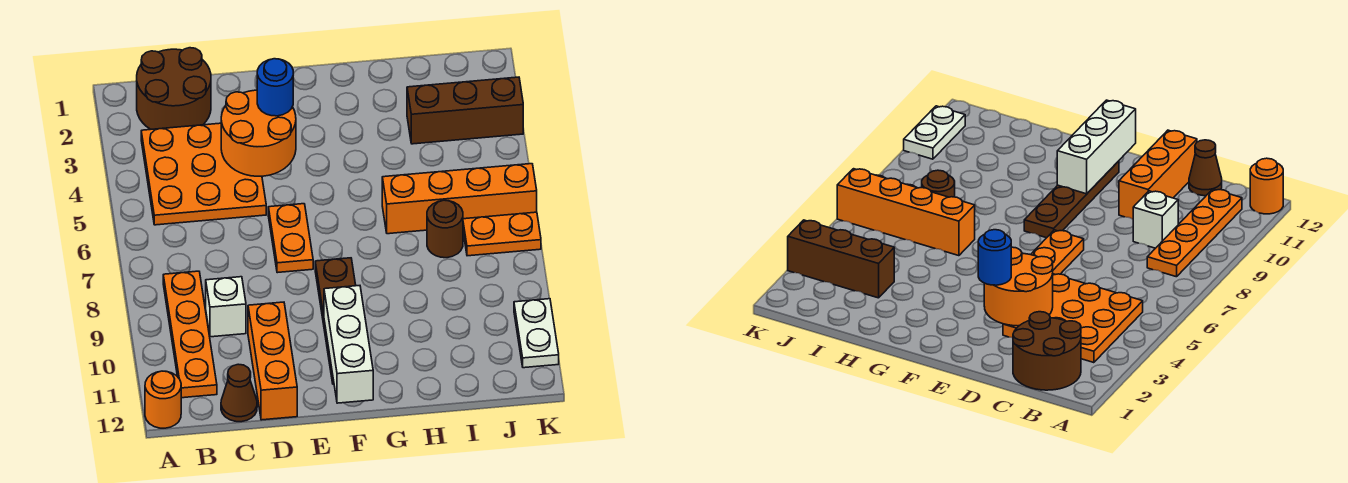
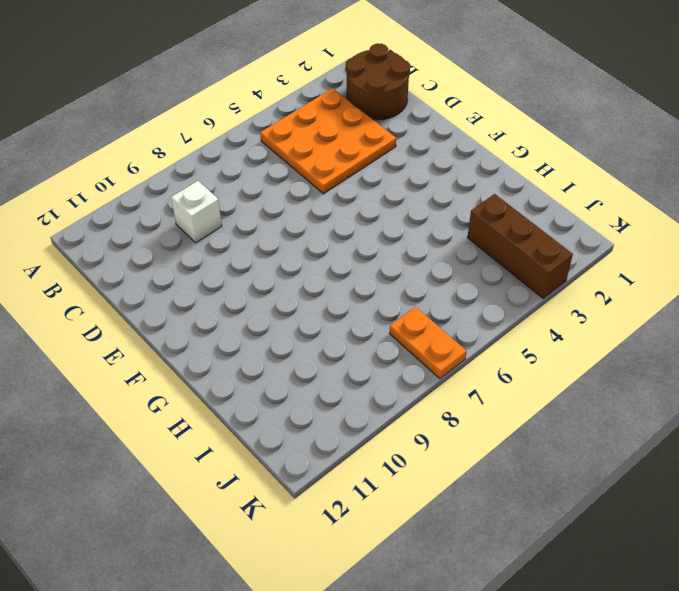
none -> orange 1x1 round brick [145,371,181,428]
none -> orange 1x4 plate [163,271,217,398]
none -> brown 1x1 cone [221,364,257,422]

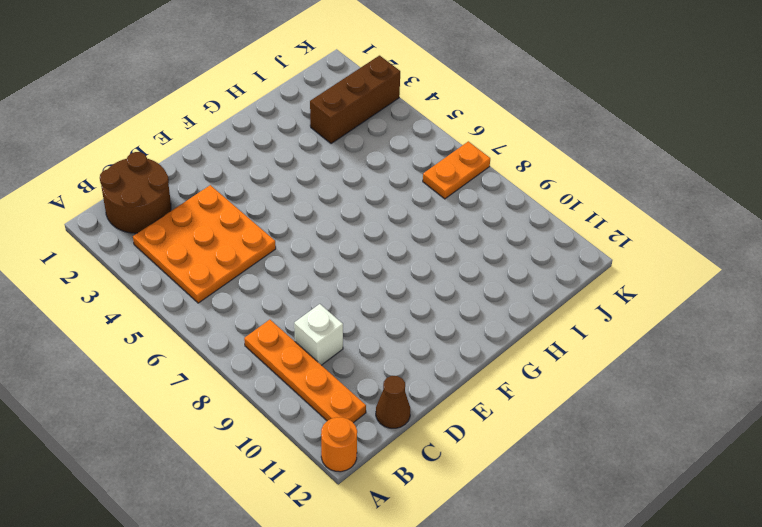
none -> orange 1x3 brick [248,302,297,420]
none -> orange 1x2 plate [268,204,313,273]
none -> brown 1x4 plate [315,258,356,384]

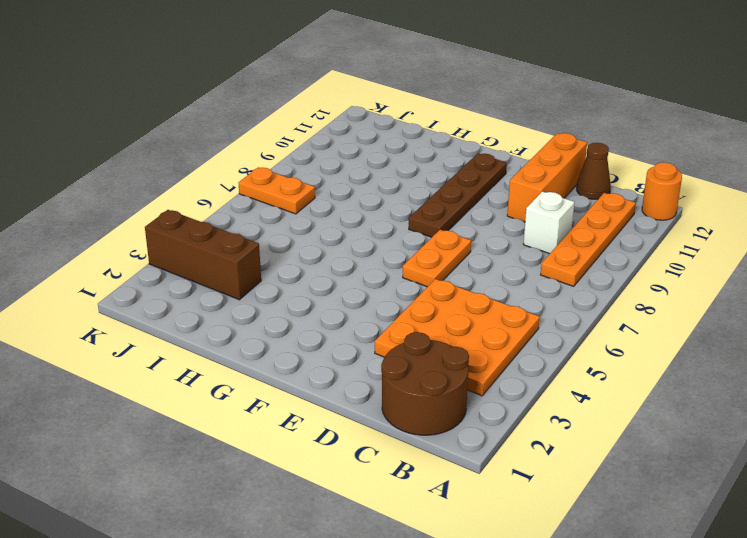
none -> orange 1x4 brick [382,164,537,234]
none -> brown 1x1 round brick [427,200,463,258]
none -> white 1x2 plate [514,299,559,368]

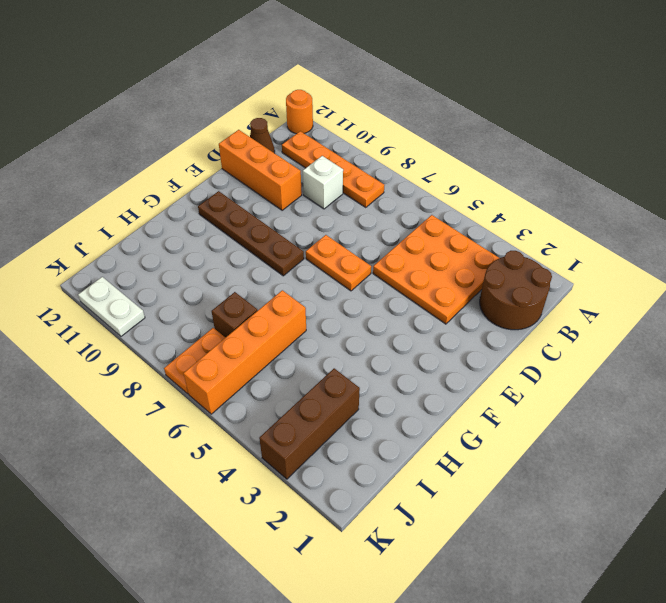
brown 1x1 brick [212,292,258,338] -> brown 1x1 round brick [427,200,463,258]
none -> orange 2x2 round brick [221,90,296,176]
none -> white 1x3 brick [324,286,373,403]
none -> blue 1x1 round brick [257,59,293,116]

